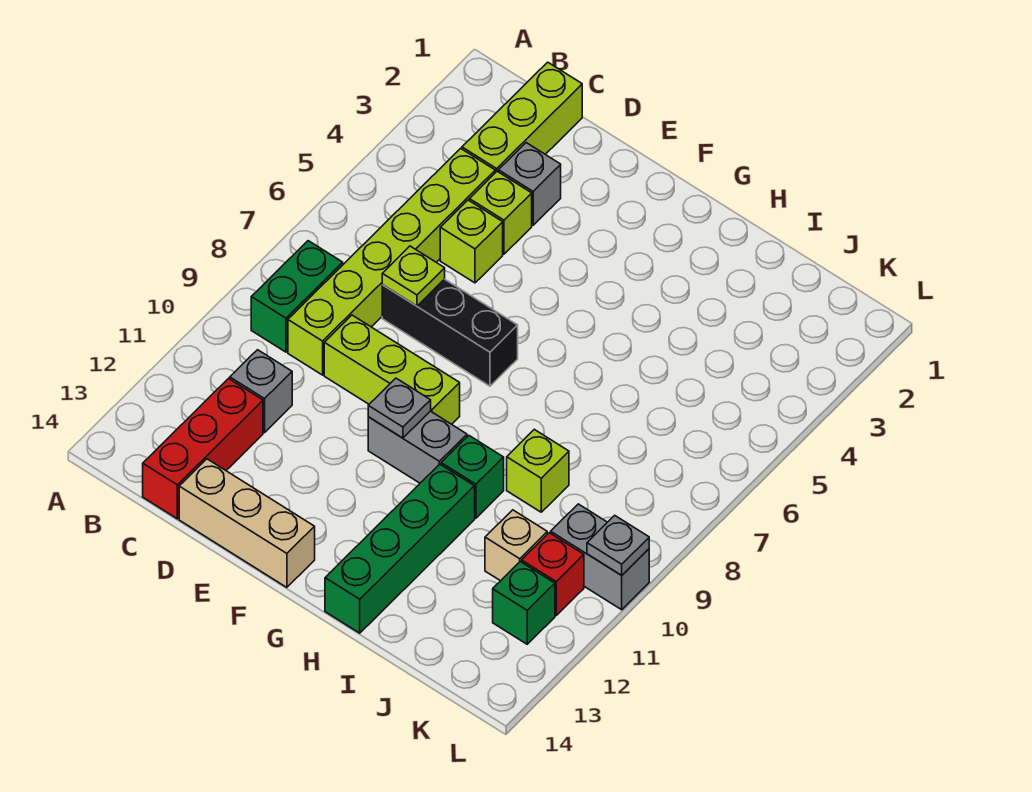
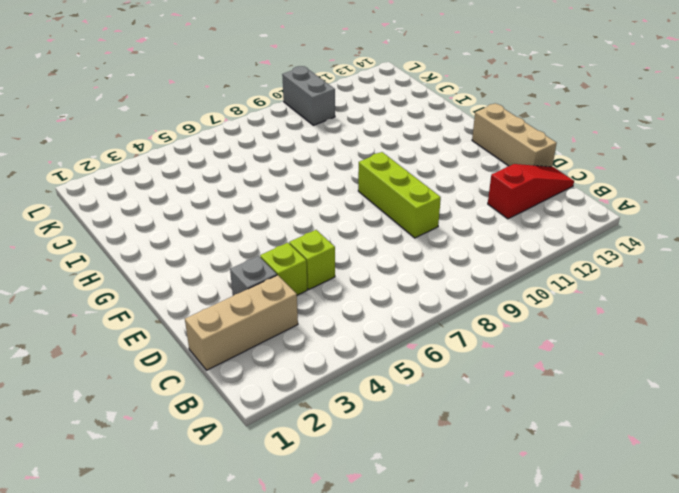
tan 1x3 brick [185,275,298,370] -> lime 1x3 brick [462,62,582,173]
red 1x3 slope [488,164,574,219] -> red 1x3 brick [143,379,263,519]
none -> green 1x2 brick [251,241,343,352]
none -> lime 1x6 brick [288,148,495,375]
none -> grey 1x1 brick [230,350,292,433]

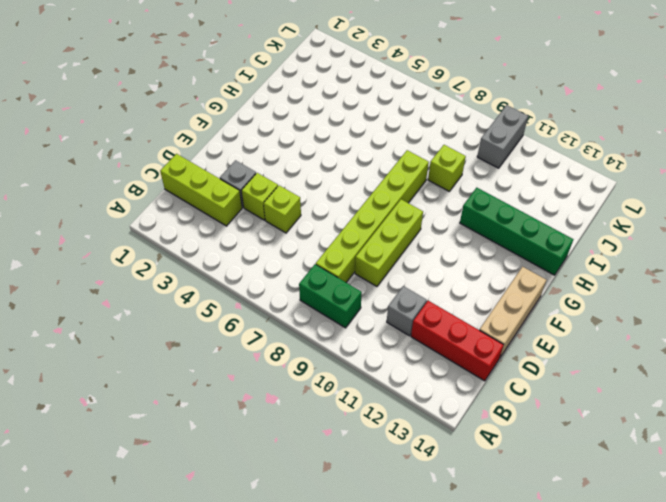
lime 1x6 brick [316,150,429,282] -> lime 1x6 brick turned to [288,148,495,375]
none -> black 1x3 brick [382,279,518,386]
none -> grey 1x2 brick [368,411,467,483]
none -> green 1x1 brick [441,436,504,518]

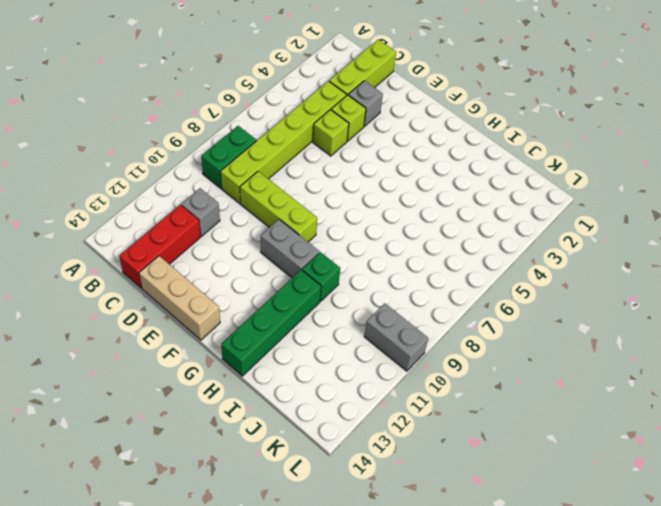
none -> black 1x3 brick [382,279,518,386]
none -> lime 1x1 brick [507,429,569,512]
none -> tan 1x1 brick [485,510,547,581]

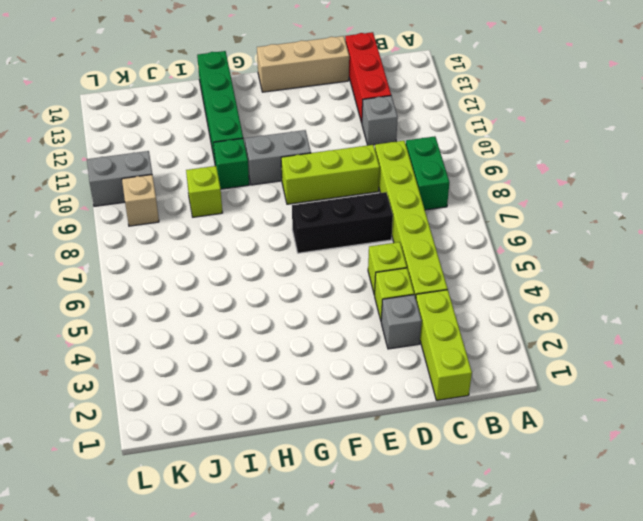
tan 1x1 brick [122,175,159,226] -> tan 1x1 brick moved to [485,510,547,581]
none -> red 1x1 brick [522,533,584,615]
none -> green 1x1 brick [493,562,555,644]
none -> lime 1x1 plate [382,246,445,306]

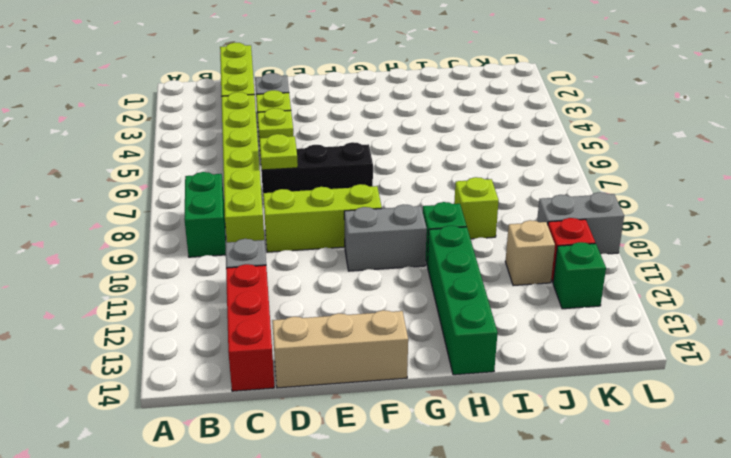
none -> grey 1x1 plate [368,378,431,438]
none -> grey 1x1 plate [587,515,649,575]

